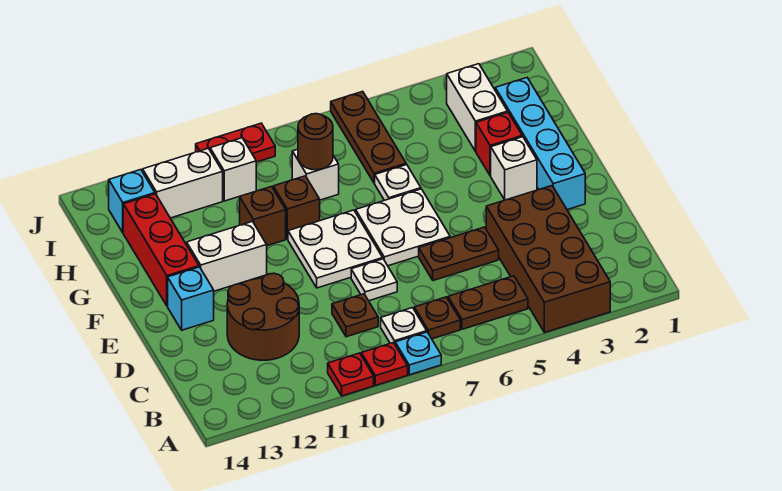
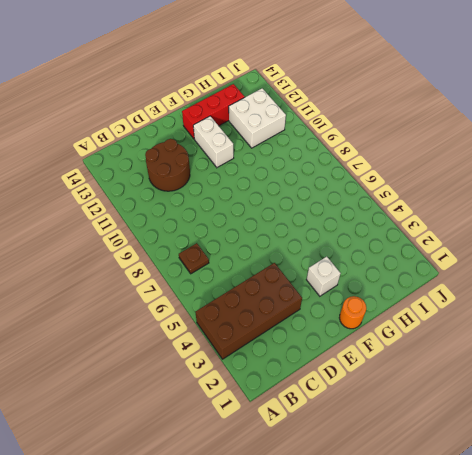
orange 1x1 round brick [339,296,366,329] -> none
white 2x2 brick [229,88,286,148] -> white 1x2 brick [142,148,223,218]
none -> cyan 1x1 plate [395,332,441,375]
none -> red 1x1 plate [361,343,408,385]
none -> red 1x1 plate [328,353,374,396]
none -> brown 1x2 plate [448,276,528,329]

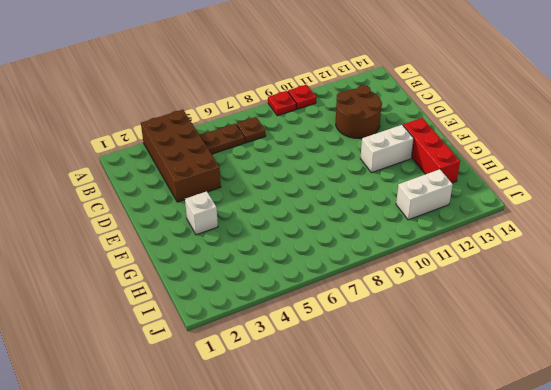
none -> cyan 1x1 plate [395,332,441,375]
none -> white 1x1 plate [381,308,427,344]
none -> brown 1x1 plate [332,294,378,337]
none -> brown 1x2 plate [419,227,499,281]

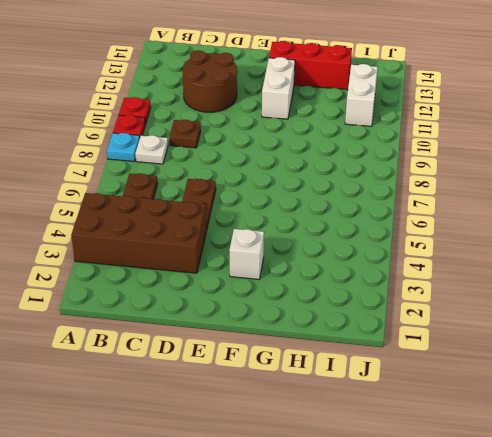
none -> brown 1x1 plate [414,297,460,339]
none -> white 1x1 plate [351,259,397,301]
none -> cyan 1x4 brick [495,78,585,210]
none -> white 2x2 plate [356,189,450,266]

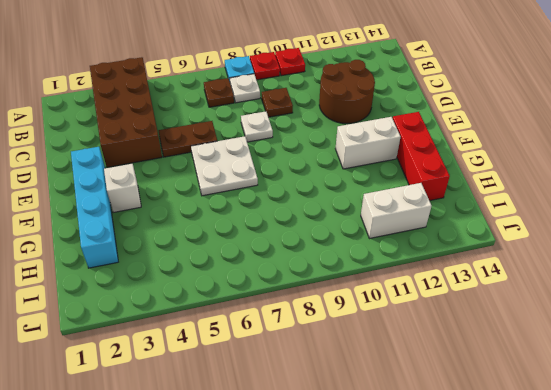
none -> brown 1x2 plate [448,276,528,329]
none -> white 2x2 plate [288,210,383,288]
none -> cyan 1x1 brick [168,267,214,330]
none -> red 1x1 brick [476,113,522,176]

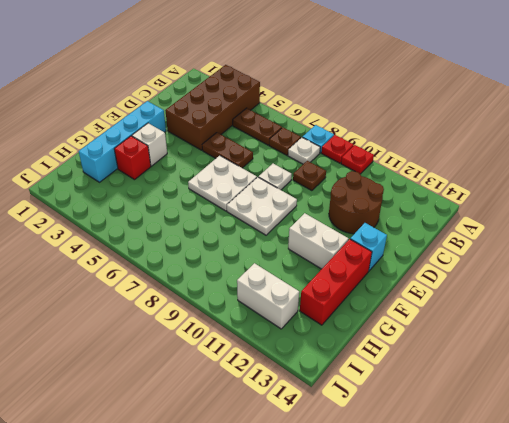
none -> white 1x1 plate [375,164,421,200]
none -> brown 1x1 brick [273,176,320,239]
none -> brown 1x1 brick [240,187,286,246]
none -> white 1x2 brick [447,64,508,151]

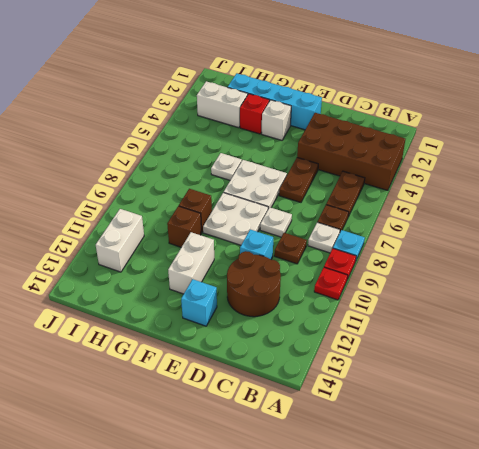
cyan 1x1 brick [240,230,273,259] -> cyan 1x1 brick moved to [109,170,155,232]
none -> red 1x3 brick [123,194,199,306]
none -> brown 1x3 plate [331,91,406,183]
none -> white 1x1 brick [292,149,339,200]
none -> white 1x1 brick [210,138,256,201]

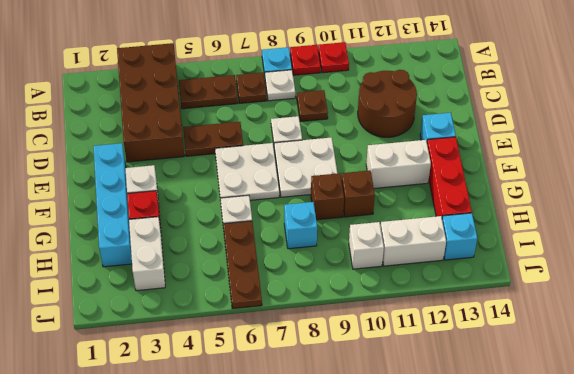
cyan 1x1 brick [284,202,317,249] -> white 1x1 brick [292,149,339,200]
none -> red 1x2 plate [196,123,275,162]
none -> brown 1x1 round brick [298,114,333,170]

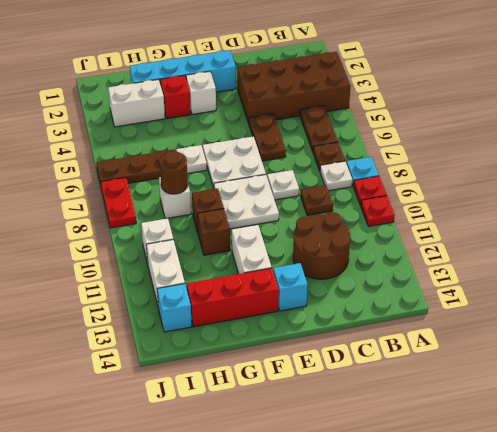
red 1x2 plate [101,178,136,228] -> red 1x2 plate moved to [196,123,275,162]

